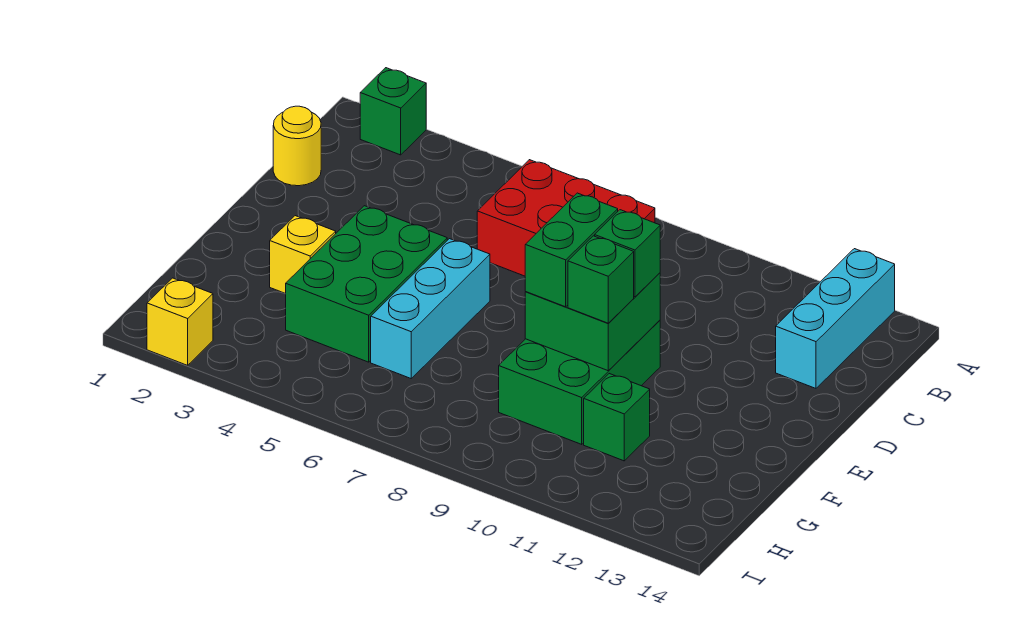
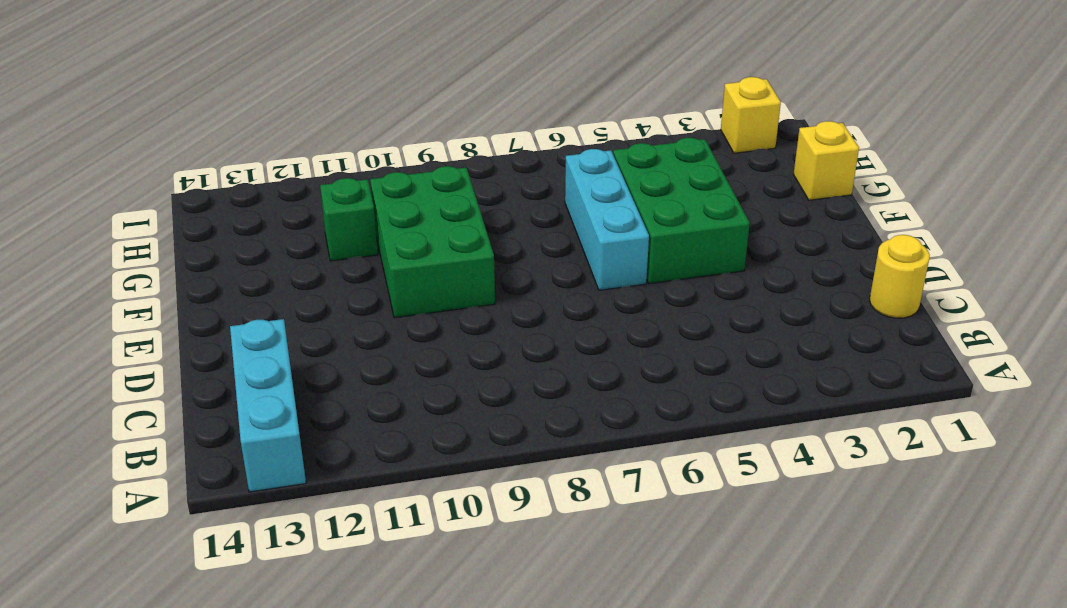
yellow 1x1 brick [793,121,859,200] -> yellow 1x1 brick moved to [270,216,336,294]
none -> green 1x1 brick [360,68,426,155]
none -> red 2x3 brick [477,160,655,276]
none -> green 2x2 brick [525,273,660,371]

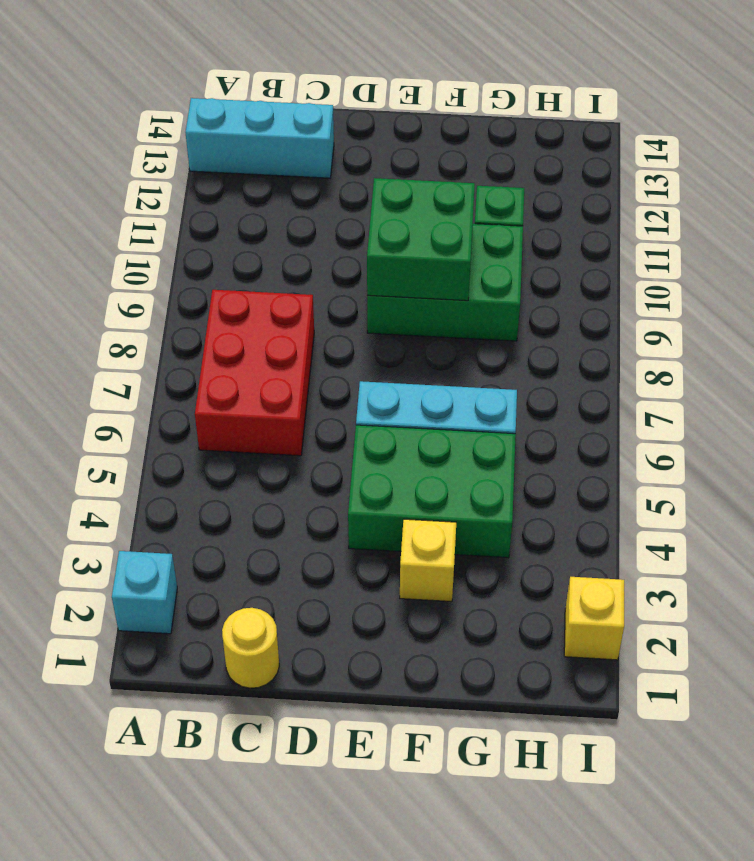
cyan 1x1 brick [112,551,177,634] -> green 1x1 brick [360,68,426,155]
none -> green 1x2 brick [525,193,618,307]
none -> green 1x1 brick [595,210,660,297]
none -> green 1x1 brick [568,236,634,323]

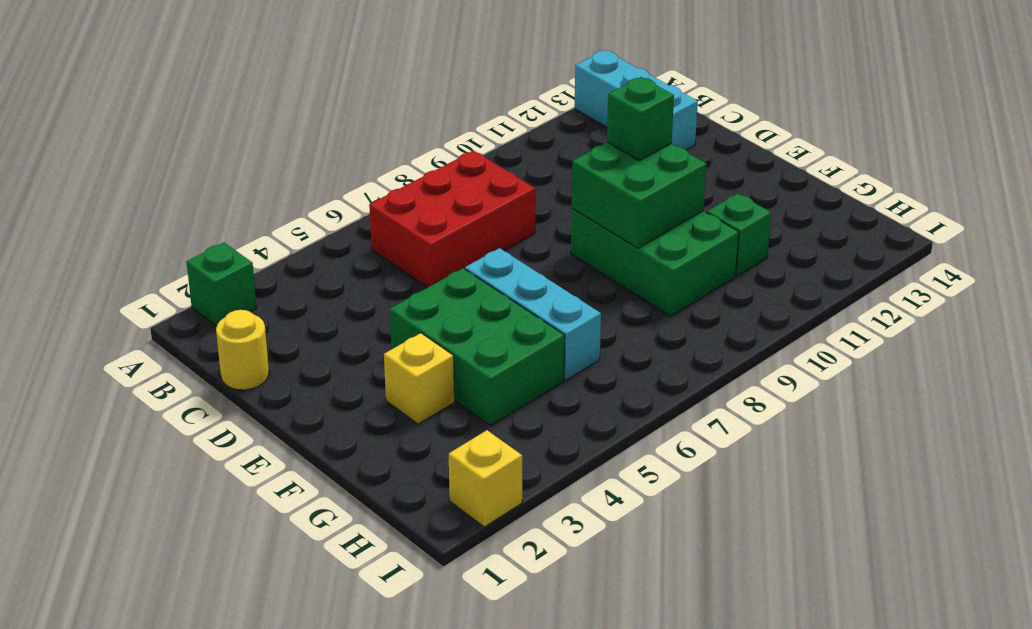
none -> green 1x2 brick [525,193,618,307]
none -> green 1x1 brick [568,236,634,323]

